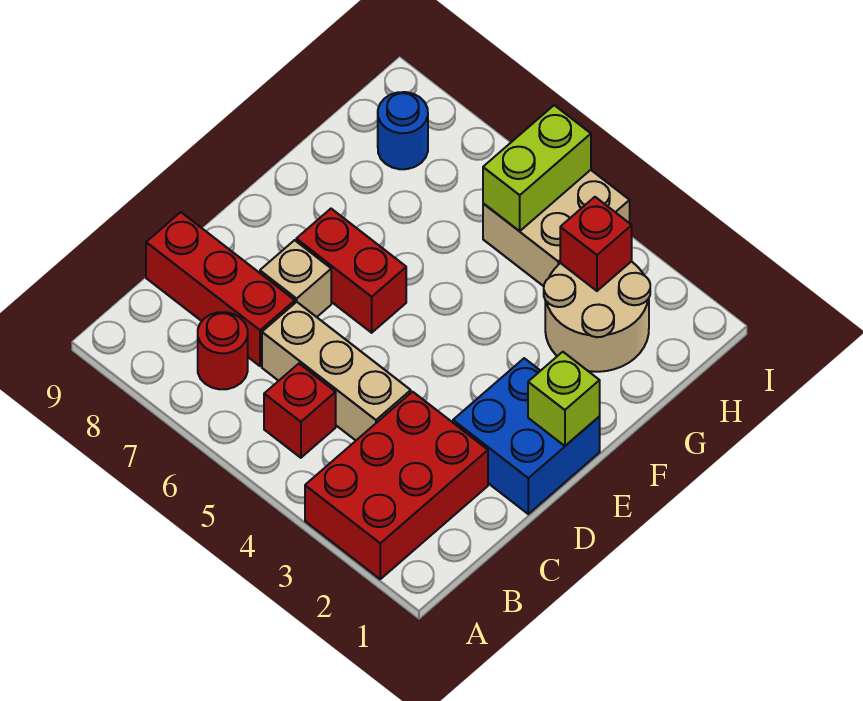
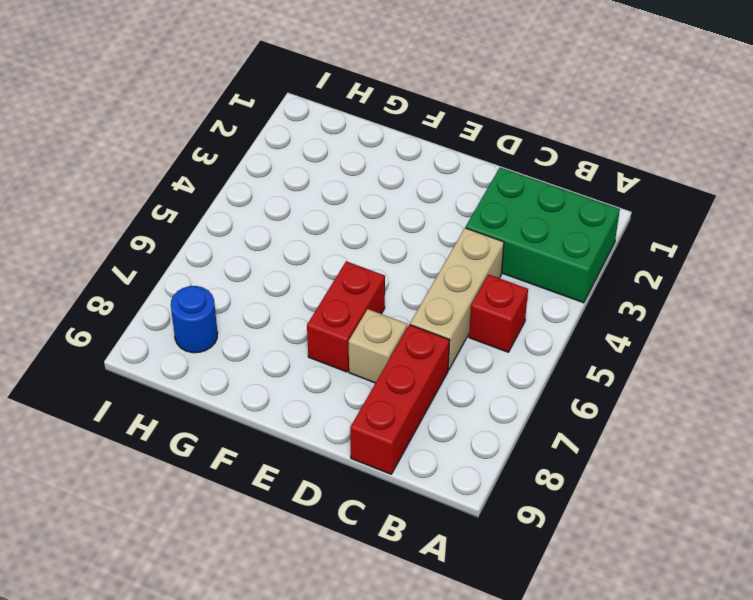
green 2x3 brick [466,168,620,303] -> red 2x3 brick [305,392,488,579]
none -> red 1x1 round brick [198,312,248,389]
none -> blue 2x2 brick [453,358,600,514]
none -> tan 2x2 round brick [544,261,650,372]

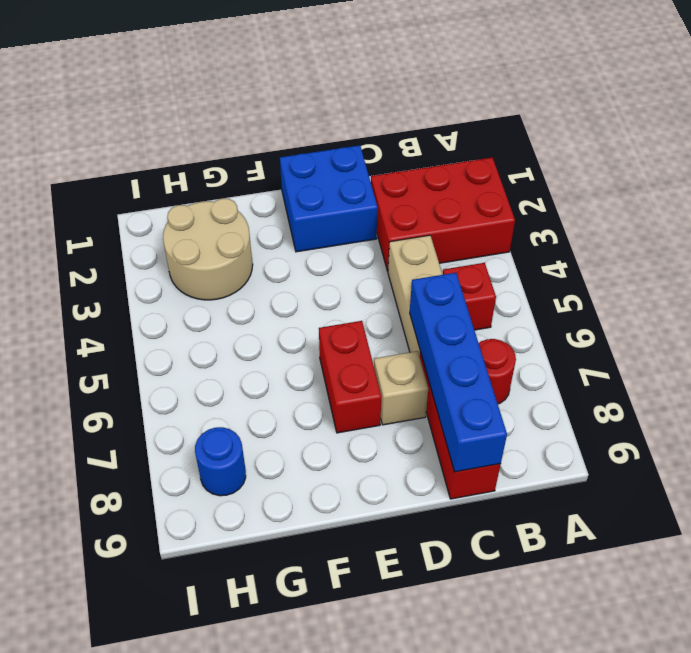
blue 1x4 brick [410,273,507,472] -> none
none -> tan 2x2 brick [483,170,630,286]
none -> lime 1x1 brick [528,352,600,446]
none -> red 1x1 brick [560,197,632,291]

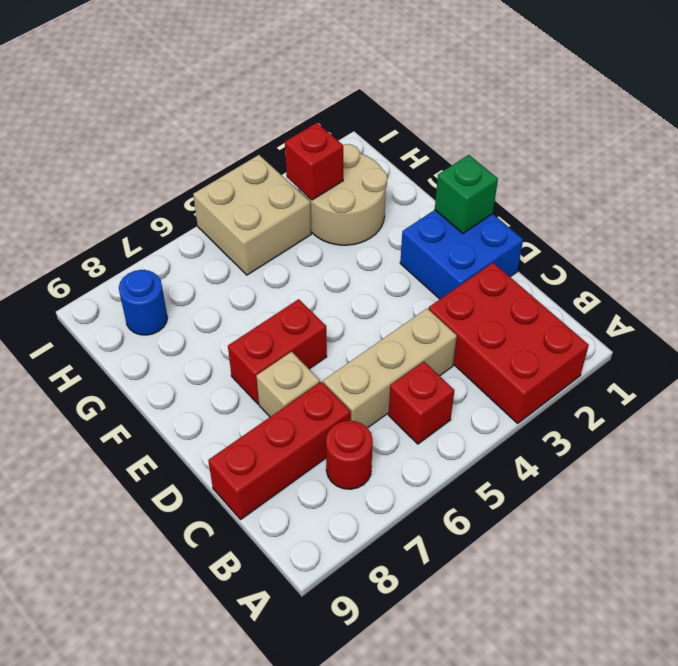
green 1x1 brick [435,155,498,233] -> lime 1x1 brick [528,352,600,446]
none -> lime 1x2 brick [483,105,591,231]

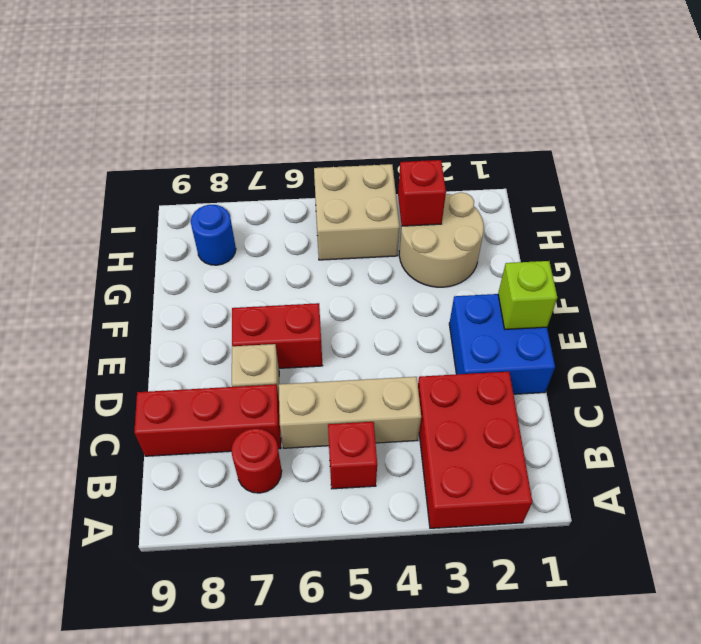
none -> lime 1x2 brick [483,105,591,231]

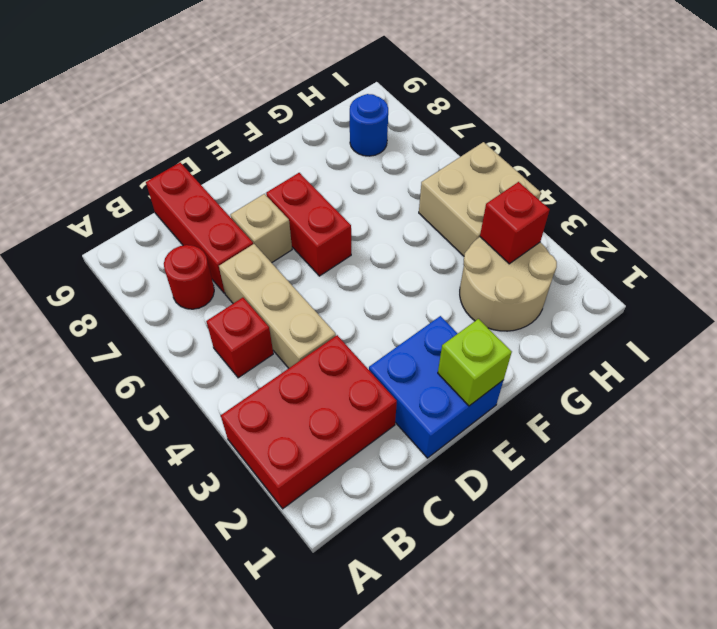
none -> lime 1x2 brick [483,105,591,231]

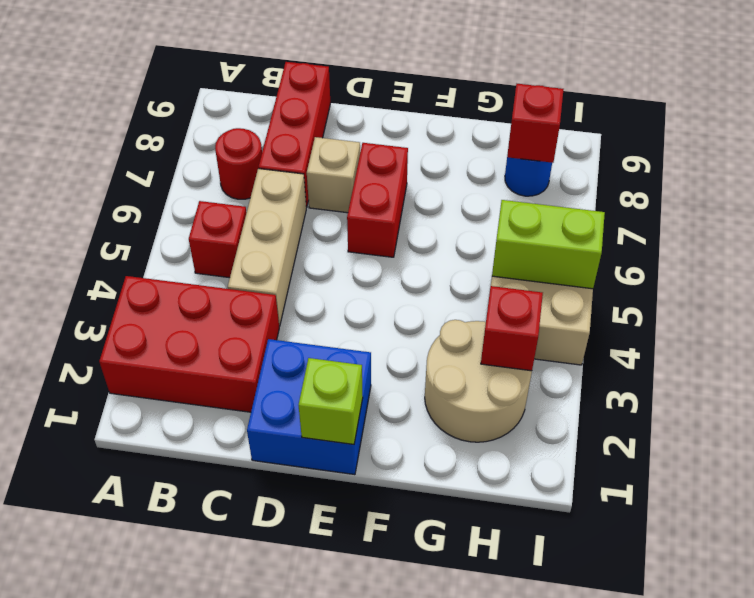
red 1x1 brick [507,84,564,163] -> none

